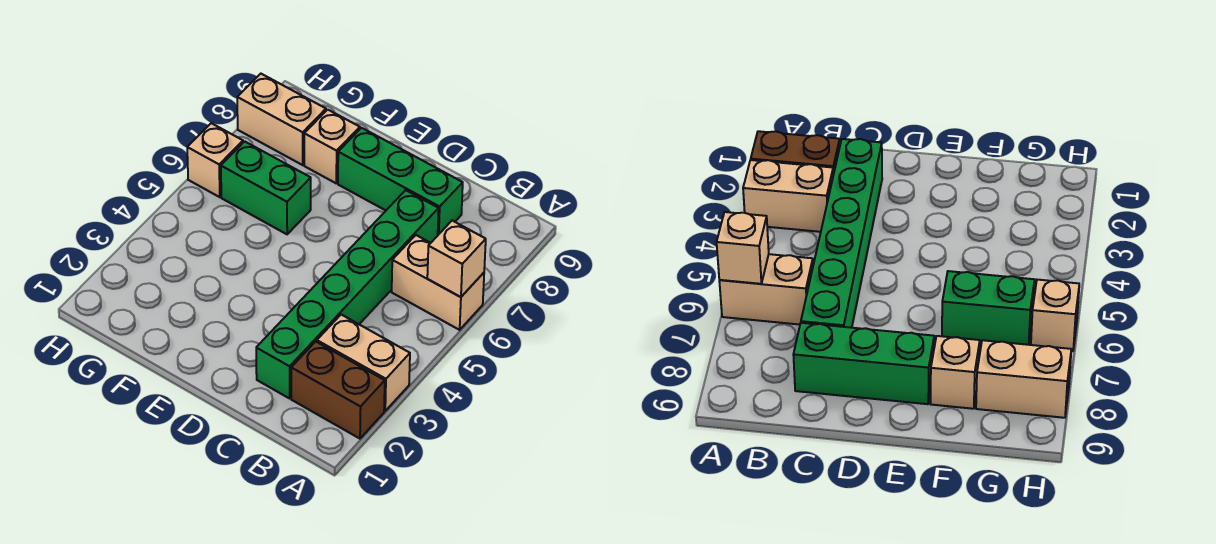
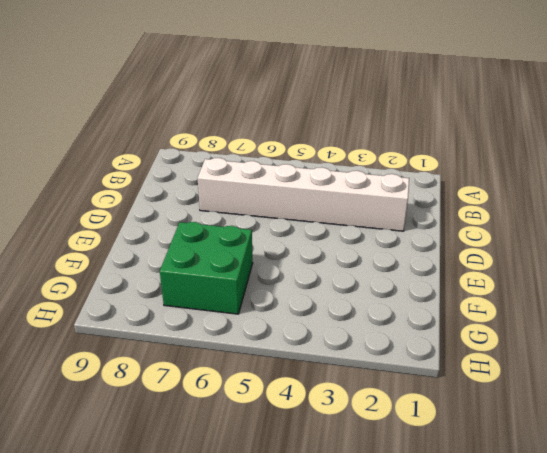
white 1x6 brick [198,158,409,231] -> green 1x6 brick [256,190,439,398]
green 2x2 brick [160,222,253,314] -> green 1x2 brick [221,141,311,234]
none -> brown 1x2 brick [291,342,385,439]
none -> tan 1x2 brick [317,315,410,411]

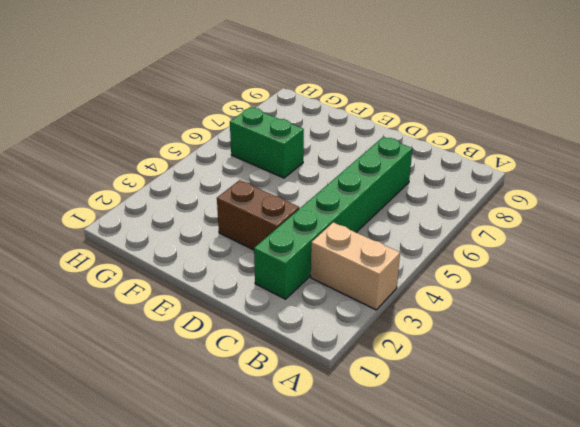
brown 1x2 brick [217,180,299,250] -> brown 1x2 brick moved to [291,342,385,439]
none -> tan 1x2 brick [392,235,484,330]
none -> green 1x3 brick [338,128,463,235]

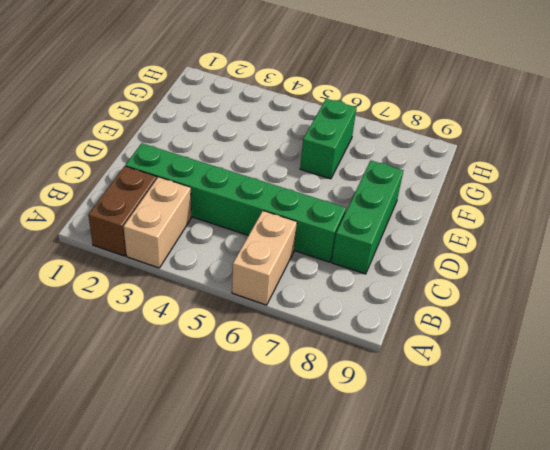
none -> tan 1x1 brick [304,110,360,183]
none -> tan 1x2 brick [237,74,326,165]

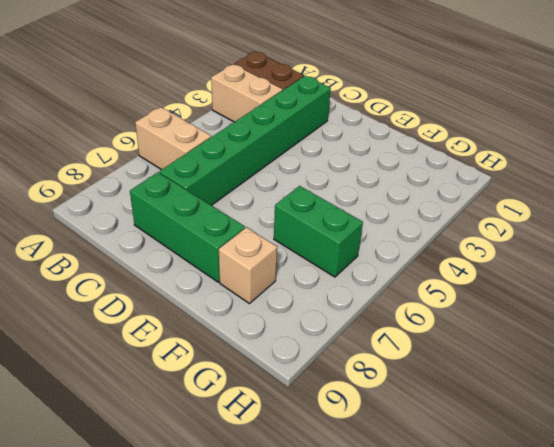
none -> tan 1x2 brick [237,74,326,165]
none -> tan 1x1 brick [187,123,243,197]

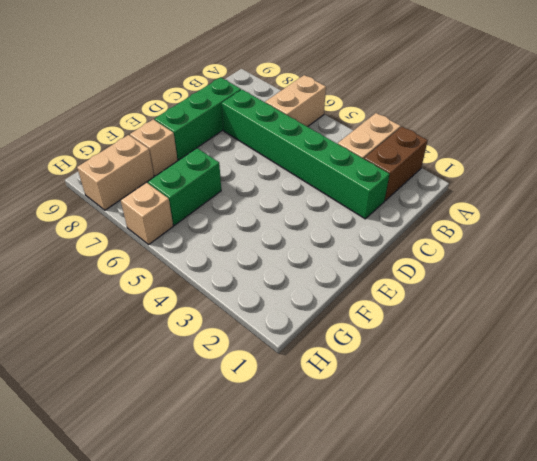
none -> tan 1x1 brick [427,221,486,297]

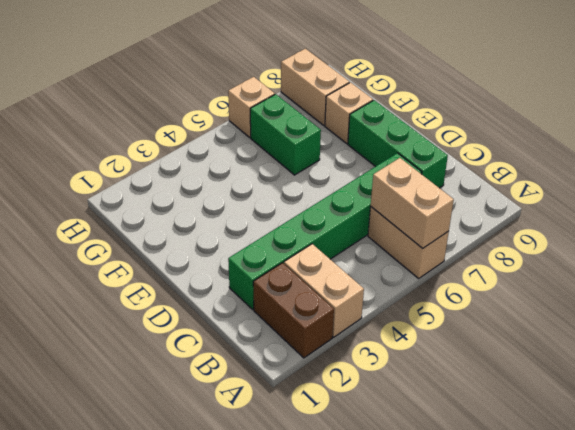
tan 1x2 brick [371,158,454,248] -> tan 1x1 brick [427,221,486,297]

